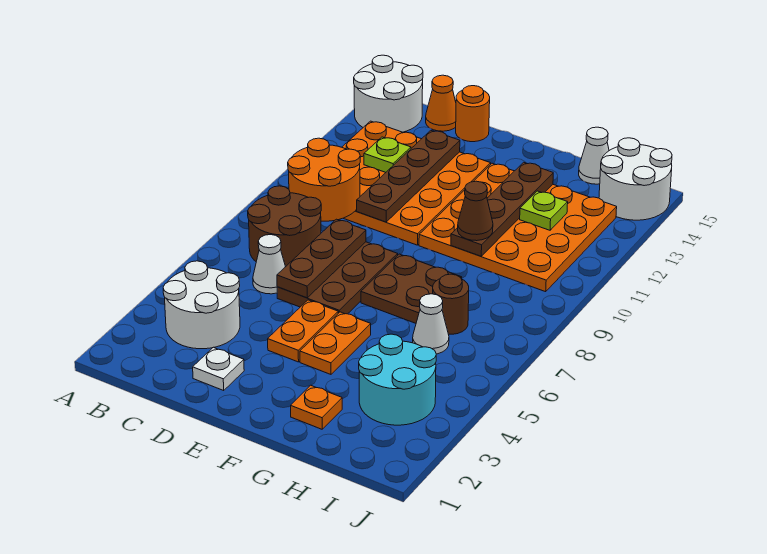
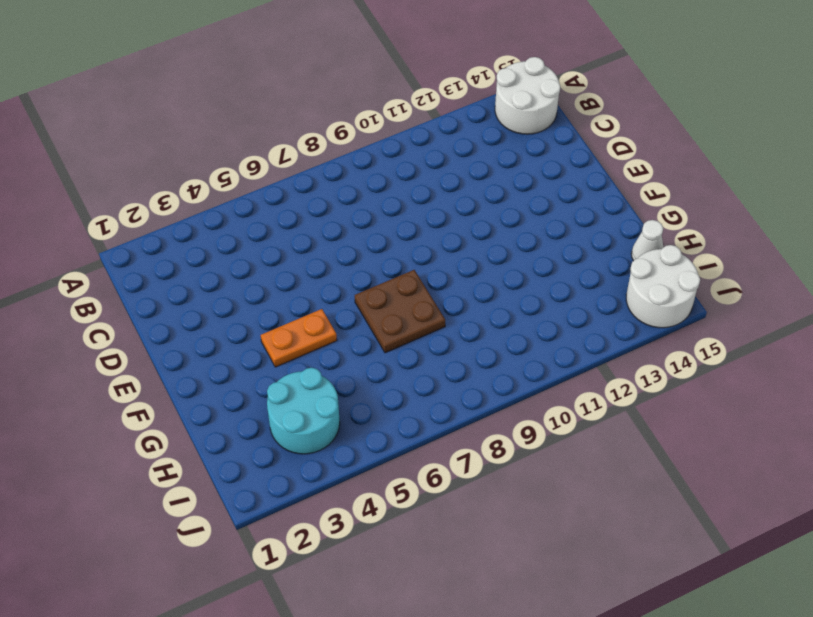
none -> white 2x2 round brick [163,261,240,349]
none -> brown 2x2 round brick [248,186,321,267]
none -> orange 4x4 plate [342,121,491,245]

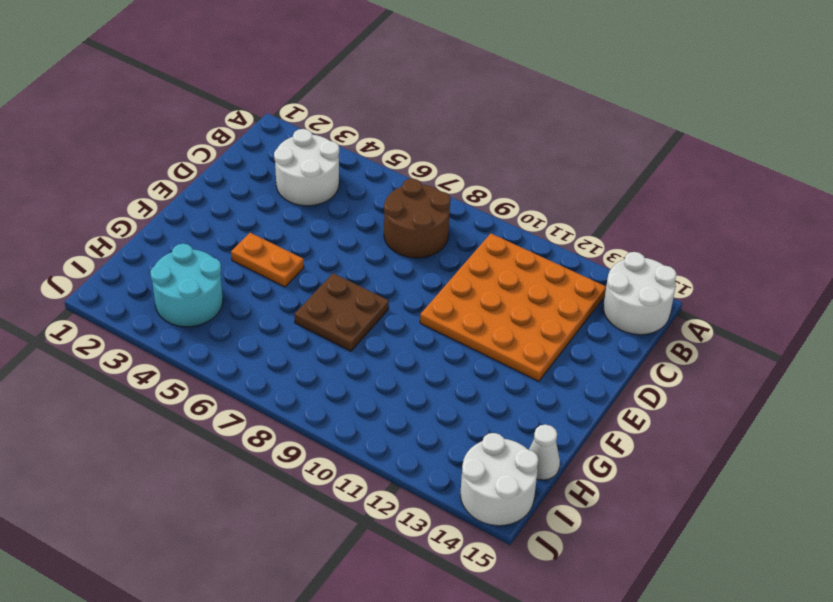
none -> white 1x1 cone [253,235,285,294]
none -> orange 1x1 cone [426,75,456,131]
none -> white 1x1 plate [193,347,244,390]

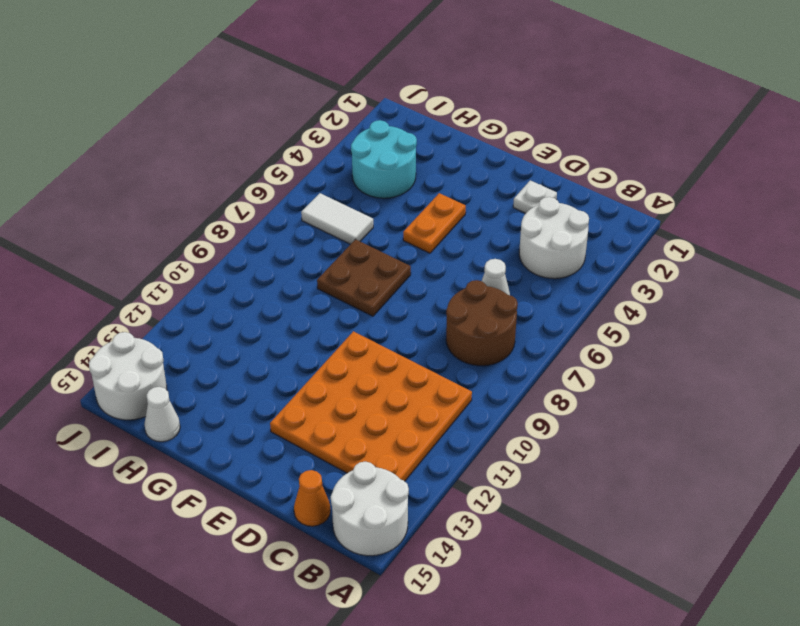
white 1x2 tile [301,193,373,244] -> white 1x1 cone [413,294,449,354]
none -> brown 2x3 plate [277,242,398,314]
none -> orange 1x1 round brick [456,86,490,142]
none -> orange 1x2 plate [268,300,338,362]

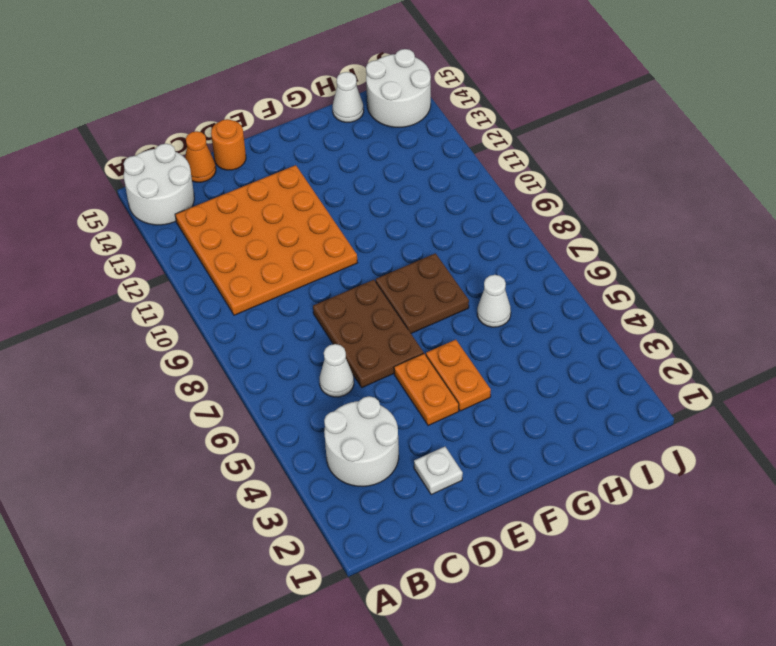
none -> brown 2x2 round brick [248,186,321,267]
none -> orange 4x4 plate [419,163,617,292]
none -> orange 1x1 plate [291,385,342,429]

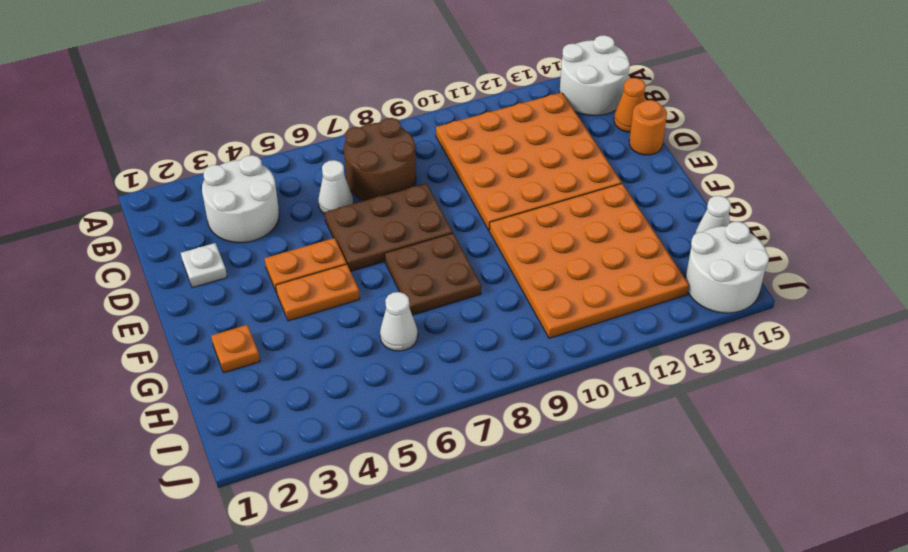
none -> cyan 2x2 round brick [359,334,436,425]
none -> brown 1x1 round brick [433,274,469,334]
none -> orange 2x2 round brick [288,138,360,221]

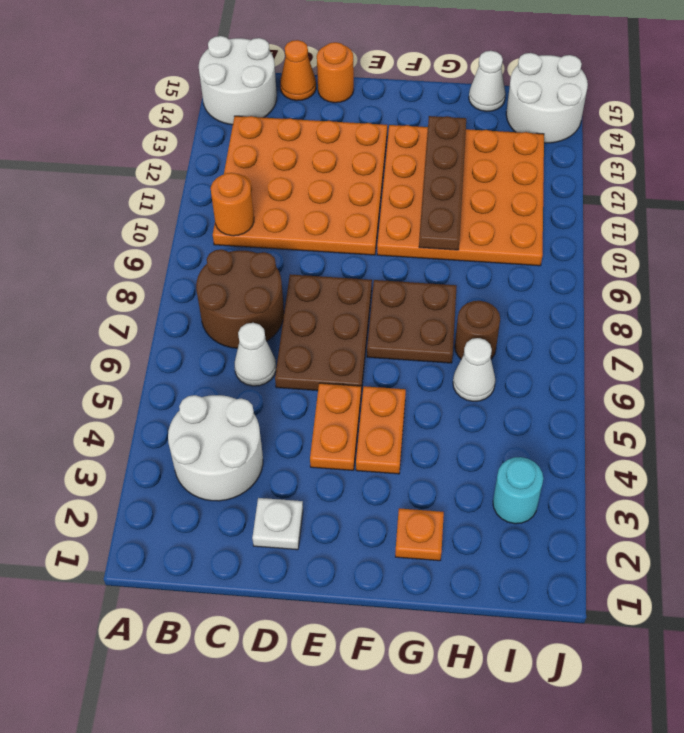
orange 1x1 round brick [211,173,254,236] -> orange 2x2 round brick [288,138,360,221]
cyan 1x1 round brick [493,457,543,524] -> cyan 2x2 round brick [359,334,436,425]
none -> lime 1x1 plate [364,137,411,172]
none -> brown 1x3 plate [277,219,366,298]
none -> brown 1x4 plate [357,131,460,222]

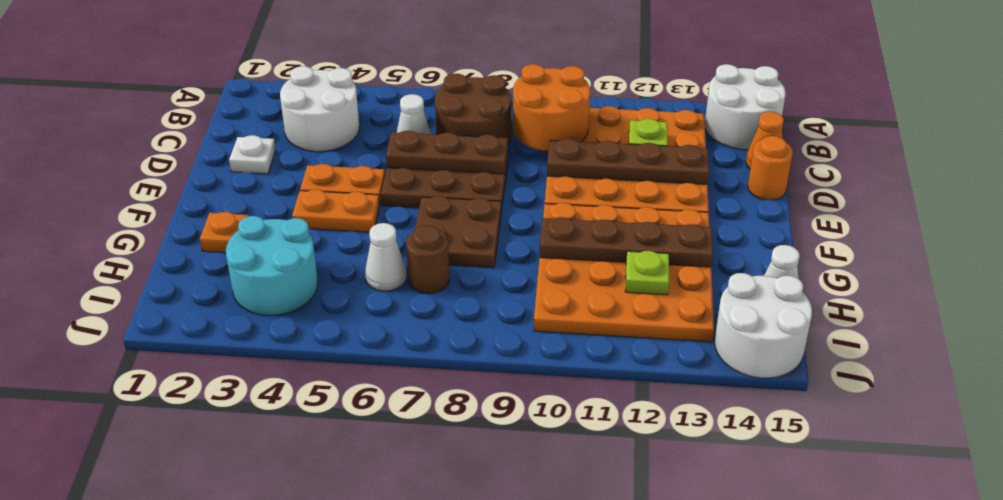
none -> brown 1x1 cone [458,181,493,241]

